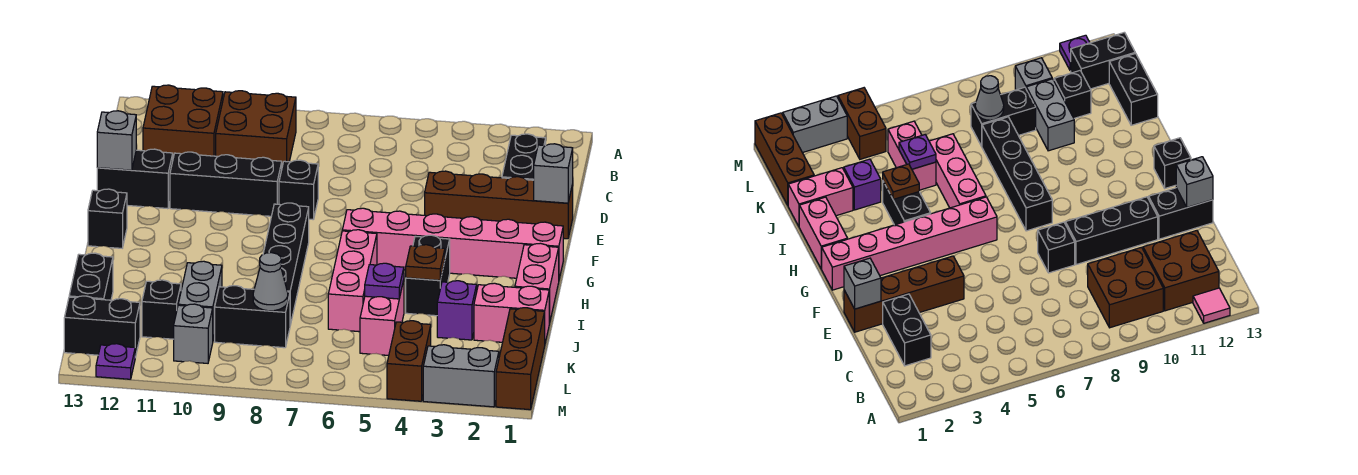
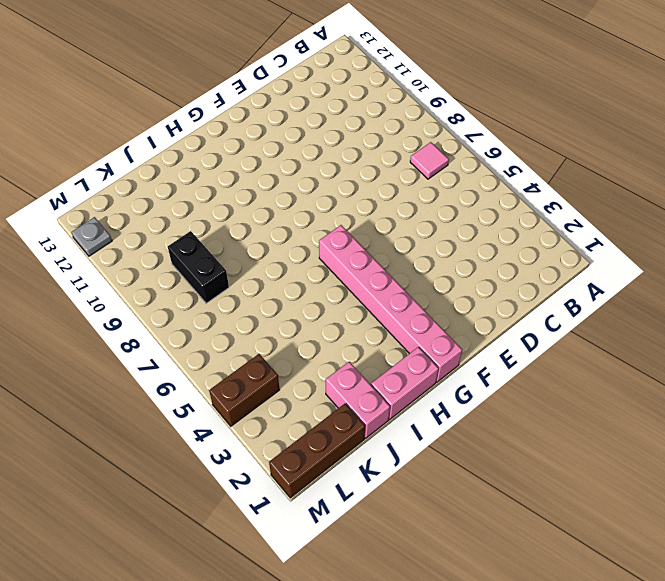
pink 1x1 tile [410,142,449,179] -> pink 1x1 tile moved to [1193,288,1230,323]
grey 1x1 plate [71,217,112,256] -> purple 1x1 plate [96,344,135,379]
none -> brown 2x2 brick [216,91,296,166]
none -> brown 2x2 brick [143,85,223,158]
none -> black 1x2 brick [502,134,546,180]
none -> brown 1x4 brick [425,171,573,239]

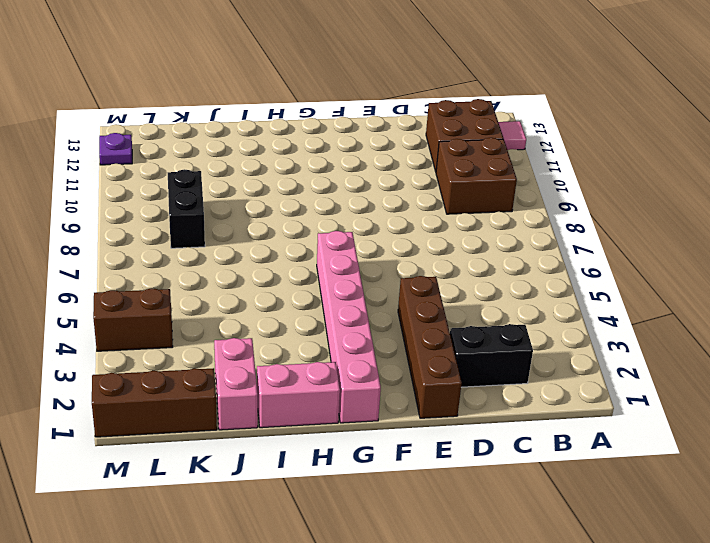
none -> black 1x1 brick [279,160,318,219]
none -> black 1x3 brick [170,152,282,216]
none -> black 1x2 brick [97,149,173,209]
none -> black 1x4 brick [263,203,309,325]

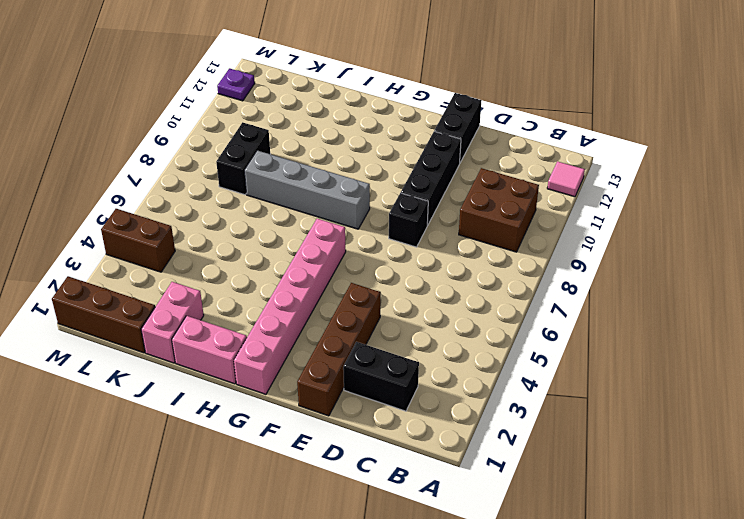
grey 1x4 brick [244,151,370,229] -> black 1x4 brick [263,203,309,325]
none -> brown 2x2 brick [143,85,223,158]
none -> black 1x1 brick [88,189,127,248]
none -> black 1x2 brick [406,235,450,316]
none -> pink 1x3 brick [328,230,377,332]

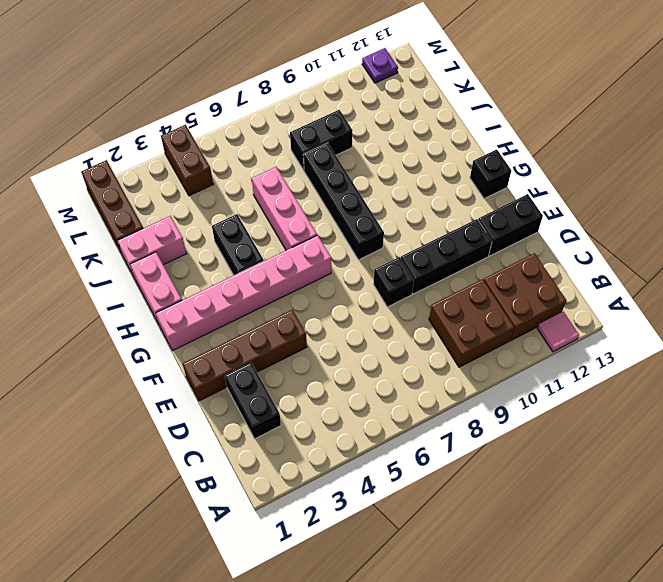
none -> purple 1x1 brick [437,281,477,340]
none -> pink 1x2 brick [360,280,404,355]
none -> grey 1x2 brick [178,261,222,339]
none -> black 1x2 brick [69,253,113,300]

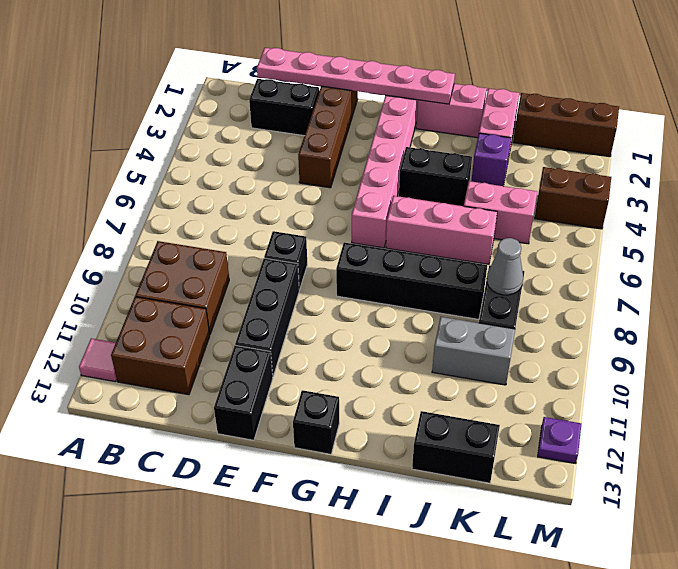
pink 1x6 plate [257,48,455,104] -> grey 1x1 brick [534,144,573,203]
none -> black 1x1 brick [142,280,181,339]
none -> grey 1x1 brick [174,304,213,363]
none -> black 1x2 brick [64,296,140,358]
none -> grey 1x2 brick [423,345,499,407]

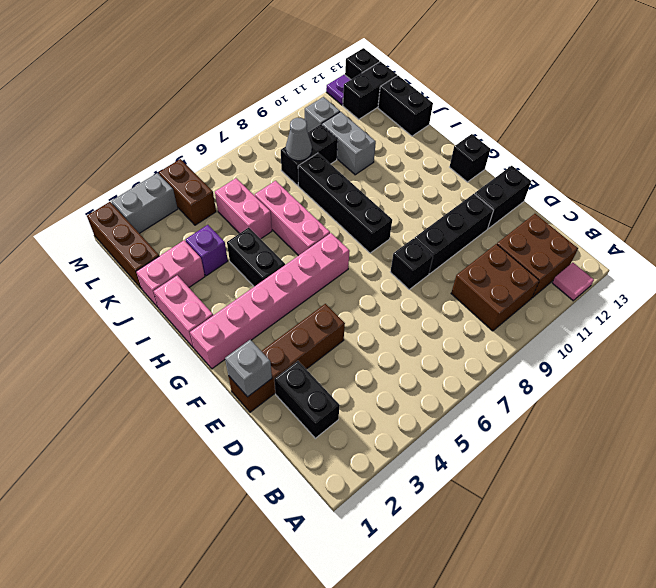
black 1x1 brick [345,48,380,79] -> black 1x1 brick moved to [142,280,181,339]
none -> grey 1x1 brick [97,111,136,170]
none -> brown 1x1 plate [406,245,445,280]
none -> purple 1x1 plate [365,263,404,299]

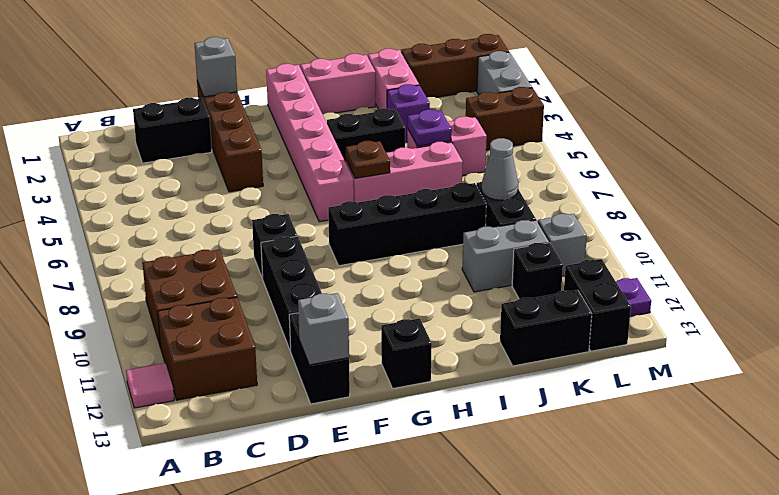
brown 1x1 plate [346,141,390,178] -> brown 1x1 plate moved to [406,245,445,280]

